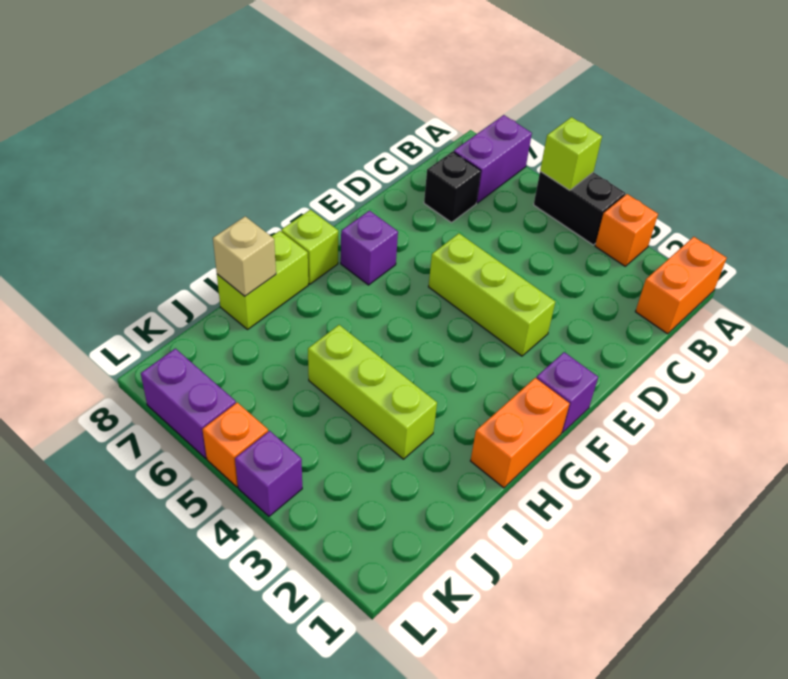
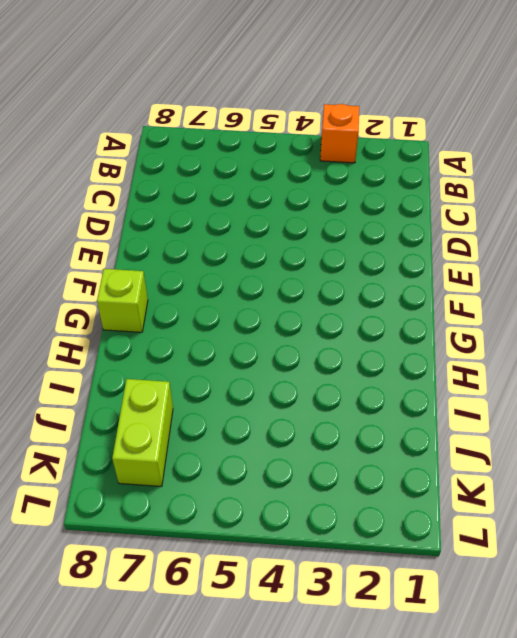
lime 1x2 brick [112,379,173,486] -> lime 1x2 brick moved to [217,231,308,329]
none -> orange 1x2 brick [635,237,727,334]
none -> black 1x2 brick [534,172,625,245]
none -> purple 1x2 brick [454,115,532,203]

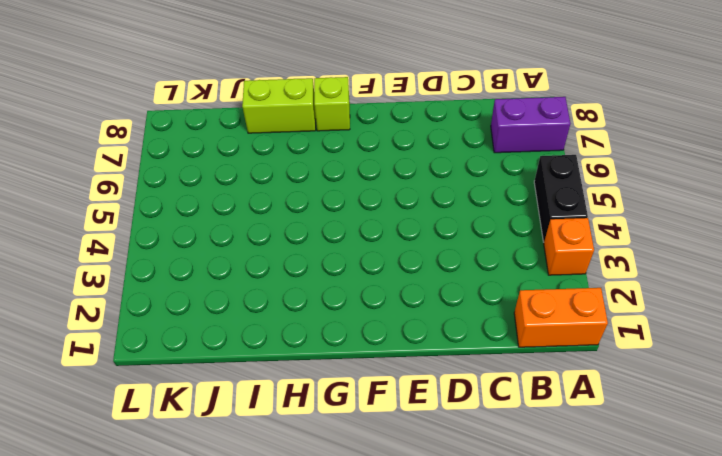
none -> black 1x1 brick [424,151,481,223]
none -> lime 1x3 brick [429,234,555,356]
none -> purple 1x1 brick [536,352,598,433]

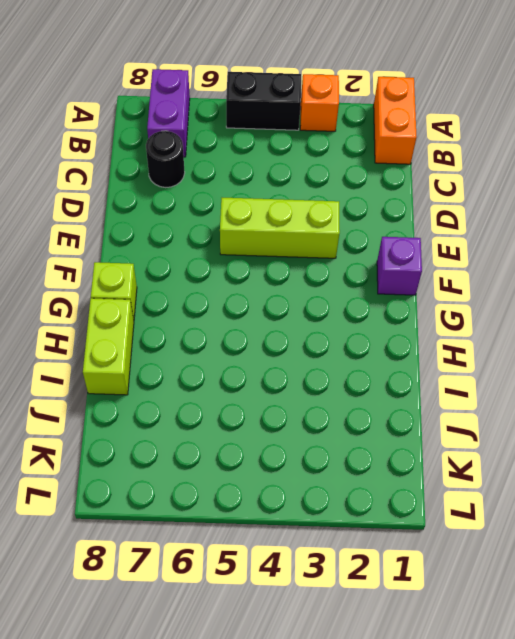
black 1x1 round brick [146,131,185,188] -> black 1x1 brick [424,151,481,223]
none -> purple 1x1 brick [341,211,398,285]
none -> orange 1x2 brick [471,378,570,488]
none -> lime 1x3 brick [308,325,437,459]

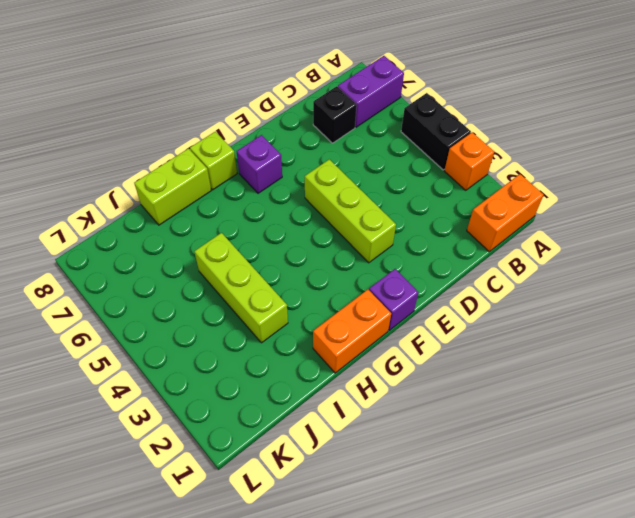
none -> purple 1x1 brick [235,431,302,516]
none -> orange 1x1 brick [202,403,268,487]
none -> purple 1x2 brick [141,348,236,458]

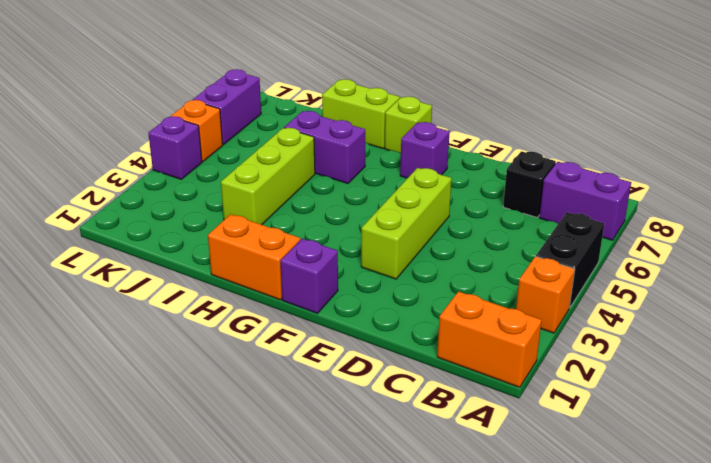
purple 1x2 brick [284,111,365,183] -> none
none -> lime 1x1 brick [540,117,602,190]
none -> tan 1x1 brick [213,216,276,296]

